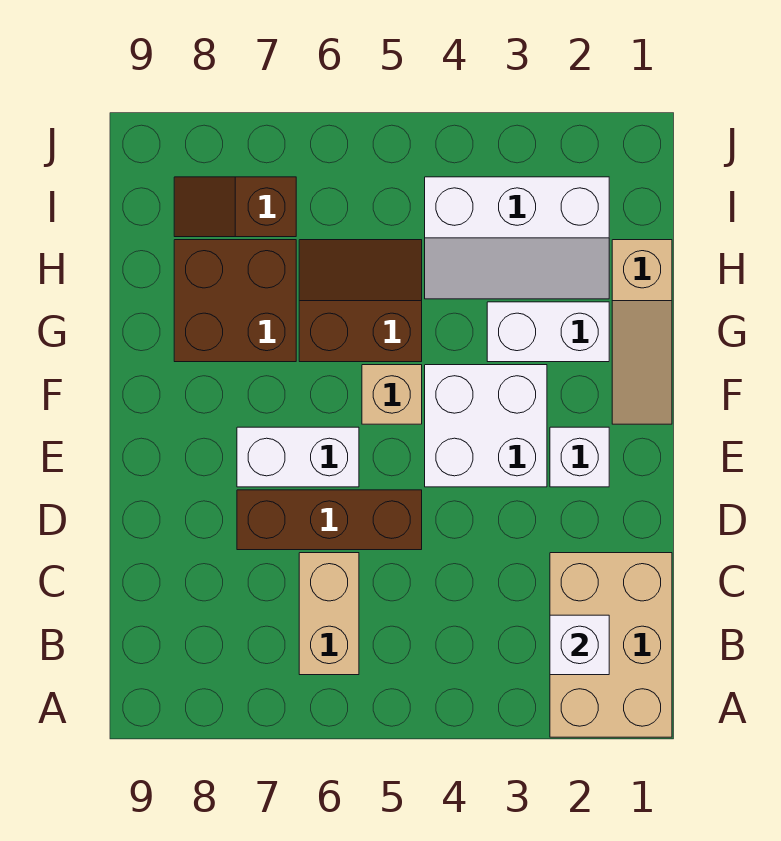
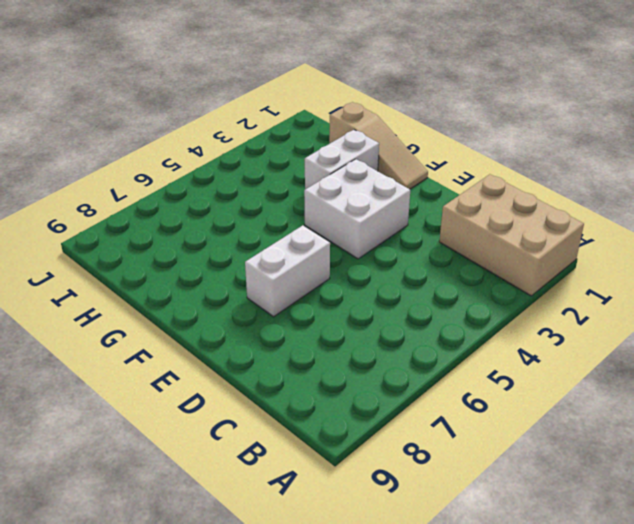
none -> tan 1x2 brick [299,553,359,675]
none -> brown 1x3 brick [237,490,422,550]
none -> white 1x1 brick [550,427,609,487]

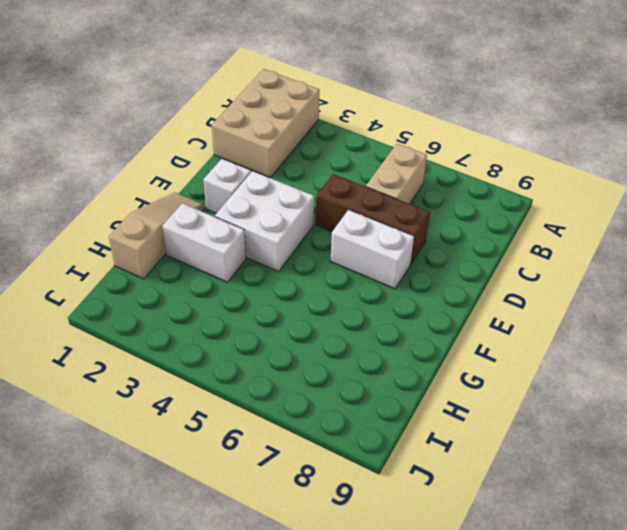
none -> tan 1x1 brick [362,365,422,424]
none -> brown 2x2 slope [299,240,422,362]
none -> brown 2x2 brick [174,240,296,362]

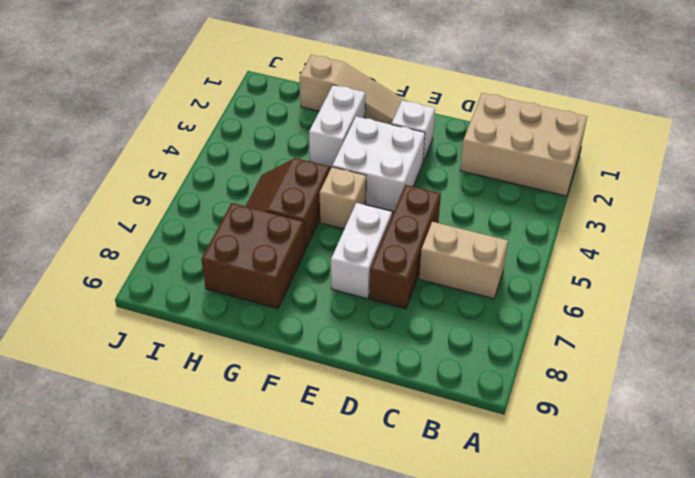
none -> white 2x3 slope [425,177,609,299]
none -> brown 1x2 slope [174,177,296,237]
none -> white 1x1 brick [550,615,609,675]

